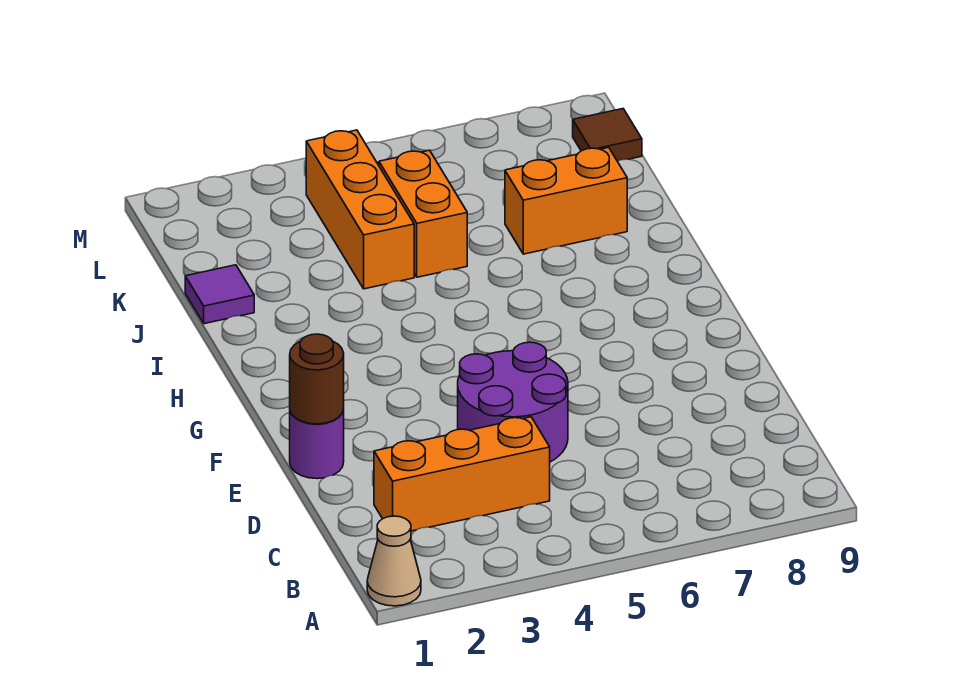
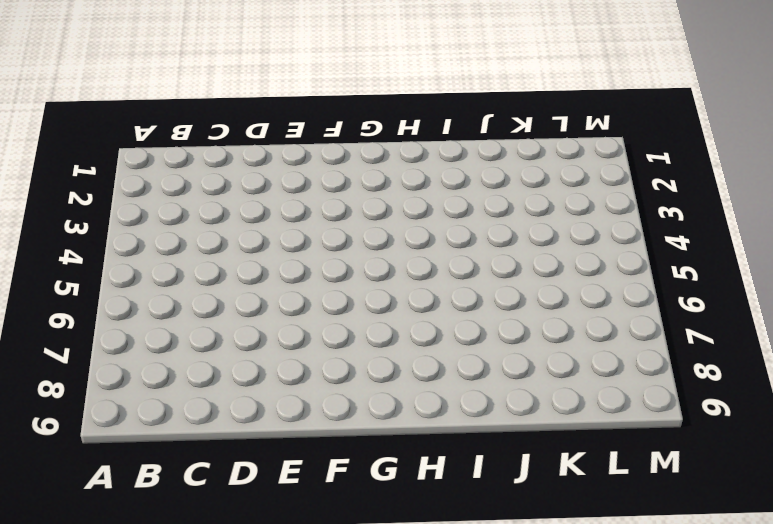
none -> tan 1x1 cone [367,516,421,606]
none -> orange 1x3 brick [374,417,550,531]

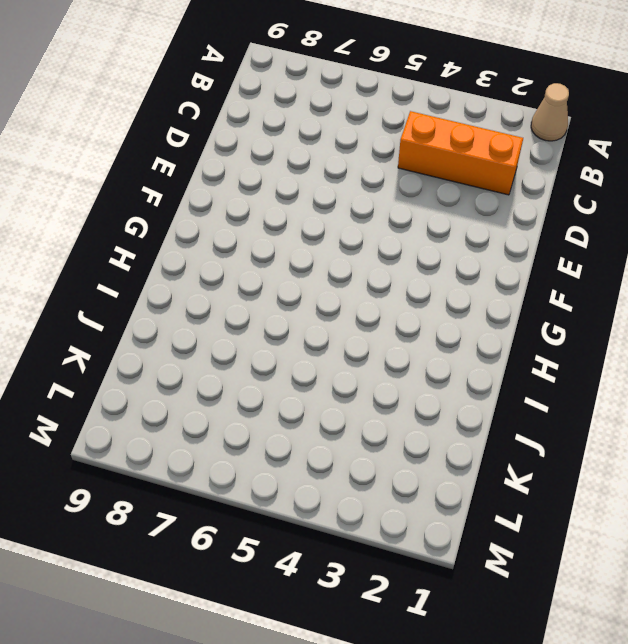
none -> purple 2x2 round brick [458,342,568,462]
none -> purple 1x1 round brick [290,409,344,479]

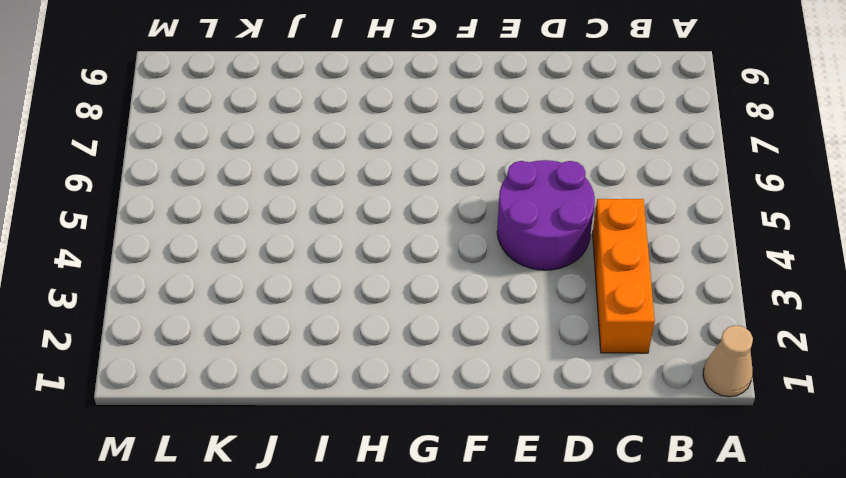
none -> purple 1x1 round brick [290,409,344,479]
none -> purple 1x1 tile [185,265,254,324]

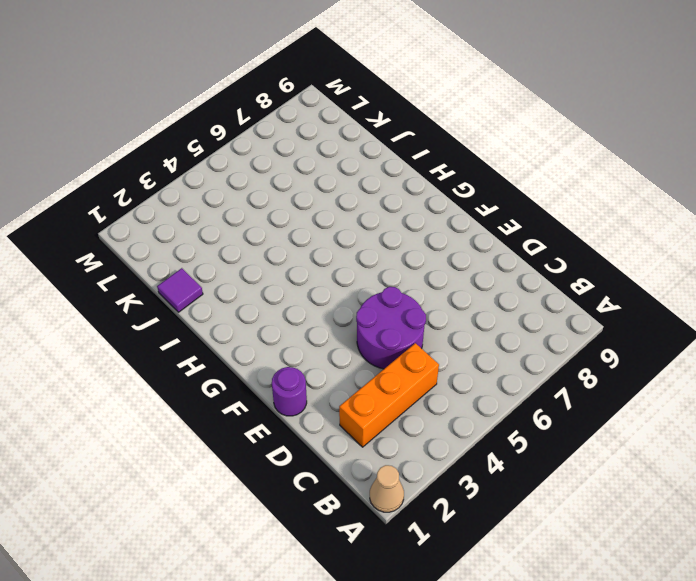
none -> orange 1x3 brick [306,130,414,289]
none -> orange 1x2 brick [379,150,467,277]

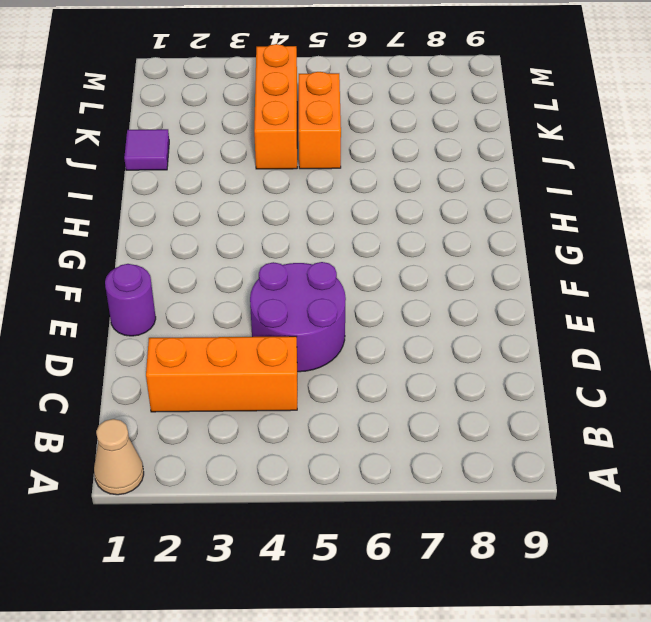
none -> orange 1x2 brick [505,147,627,254]
none -> brown 1x1 tile [573,109,642,161]

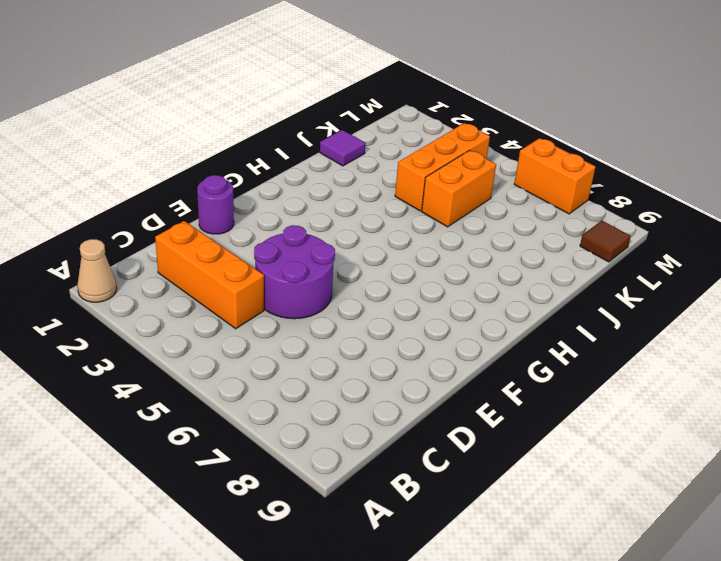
orange 1x2 brick [514,138,596,214] -> orange 1x2 brick moved to [505,147,627,254]
none -> brown 1x1 round brick [290,334,344,424]

